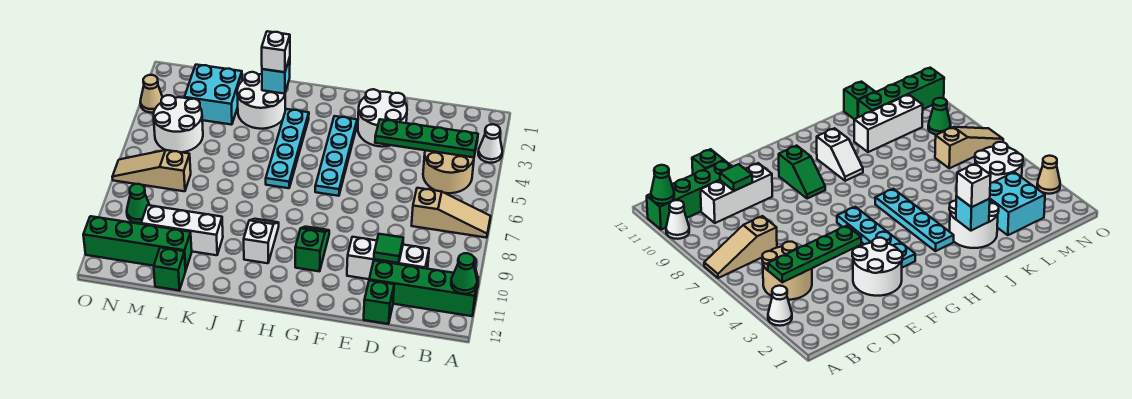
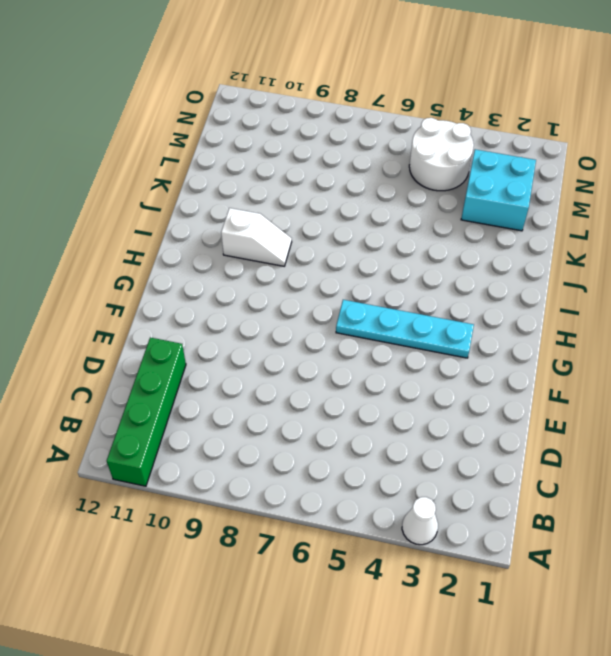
none -> tan 1x3 slope [412,188,491,238]
none -> white 1x1 cone [666,200,689,239]
none -> tan 2x2 round brick [423,150,474,193]

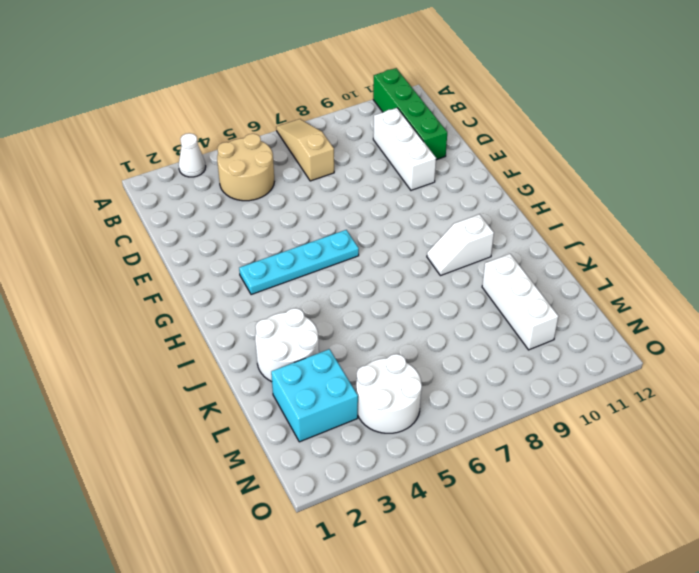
none -> white 1x1 cone [666,200,689,239]
none -> green 1x1 brick [364,280,394,324]
none -> white 2x2 round brick [358,89,407,147]

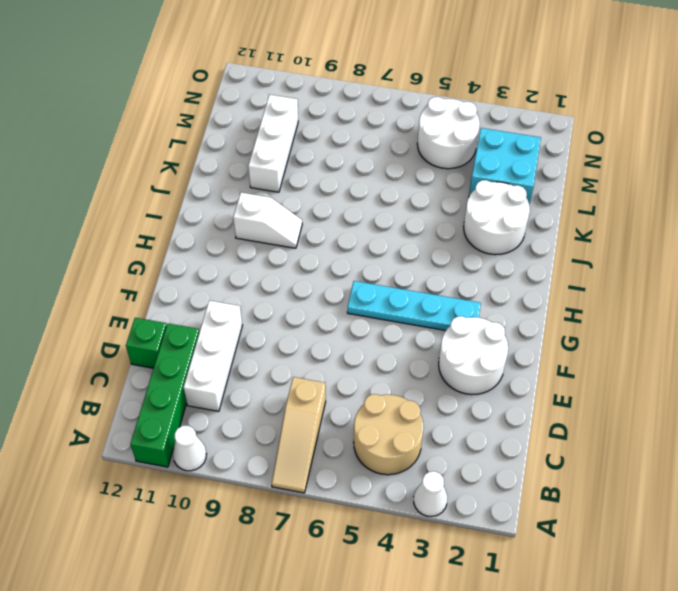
none -> green 1x2 slope [295,227,329,271]
none -> cyan 1x4 plate [266,109,309,188]
none -> green 1x4 brick [83,216,192,271]

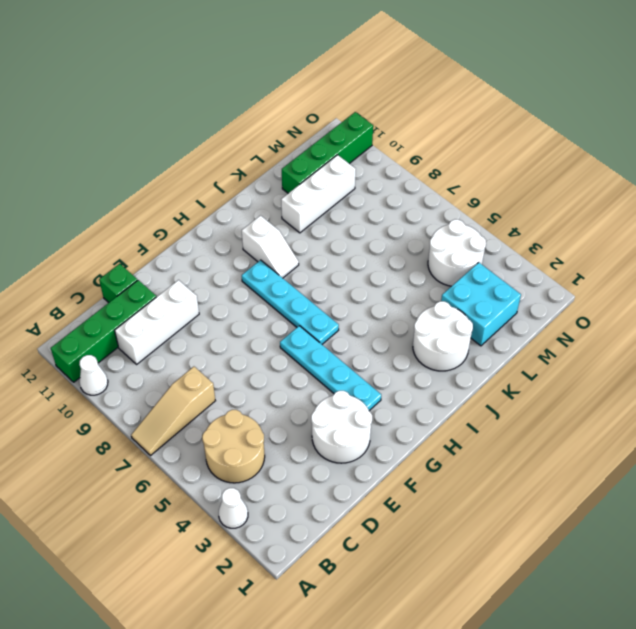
cyan 1x4 plate [242,260,339,344] -> cyan 1x4 plate moved to [266,109,309,188]
none -> green 1x2 slope [295,227,329,271]
none -> green 1x1 brick [154,248,186,290]
none -> tan 1x3 slope [112,150,191,191]

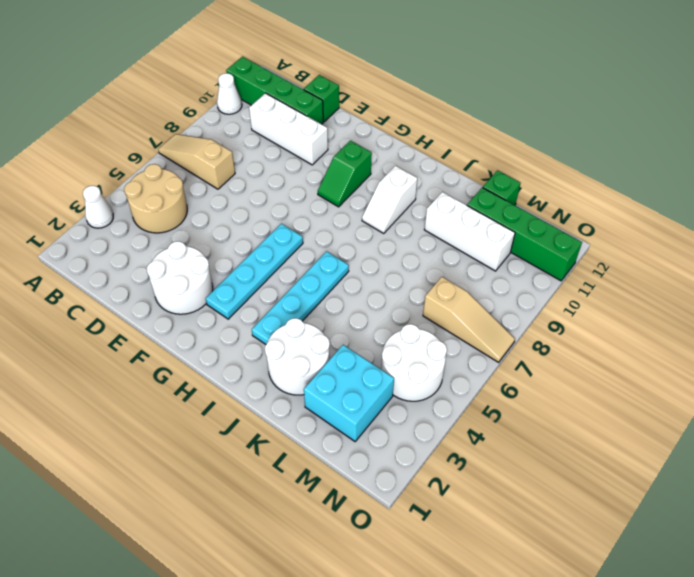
none -> green 1x1 cone [127,184,149,223]
none -> tan 1x1 cone [140,75,163,113]
none -> green 1x1 cone [451,253,477,294]

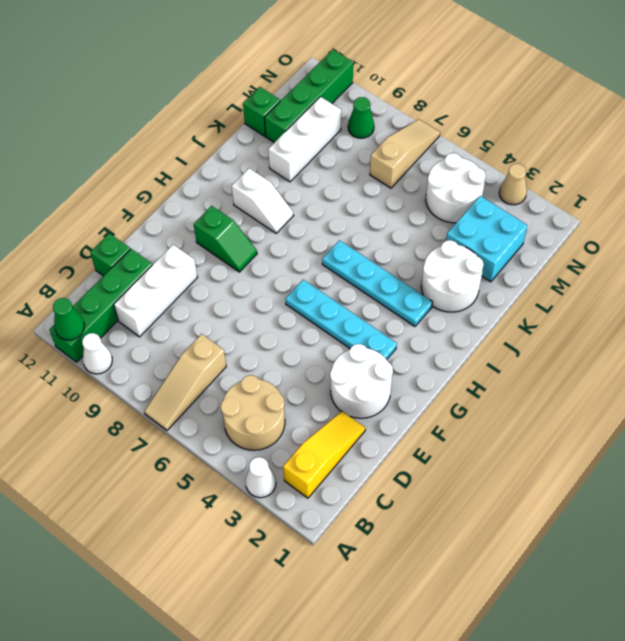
yellow 1x3 slope [283,411,365,498] -> none
none -> green 1x4 plate [375,119,478,157]
none -> green 1x1 tile [374,234,403,263]
none -> cyan 1x1 brick [262,58,290,94]

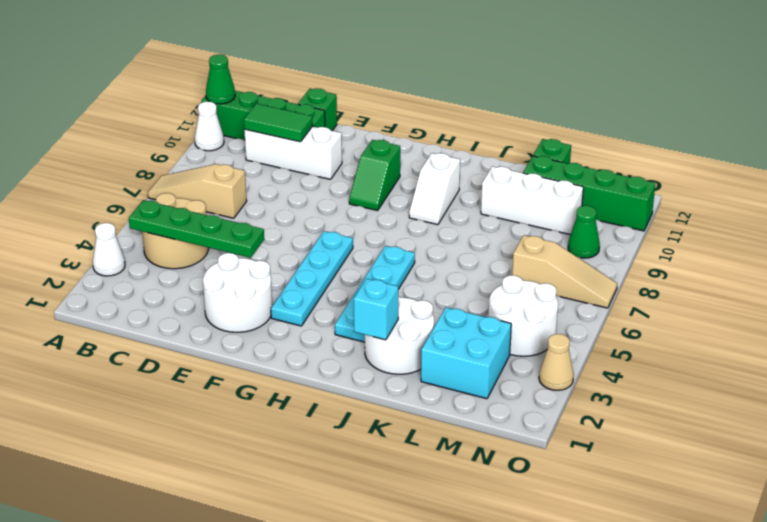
green 1x2 tile [244,104,313,142] -> green 1x1 tile [374,234,403,263]
none -> white 1x1 brick [262,31,290,72]

